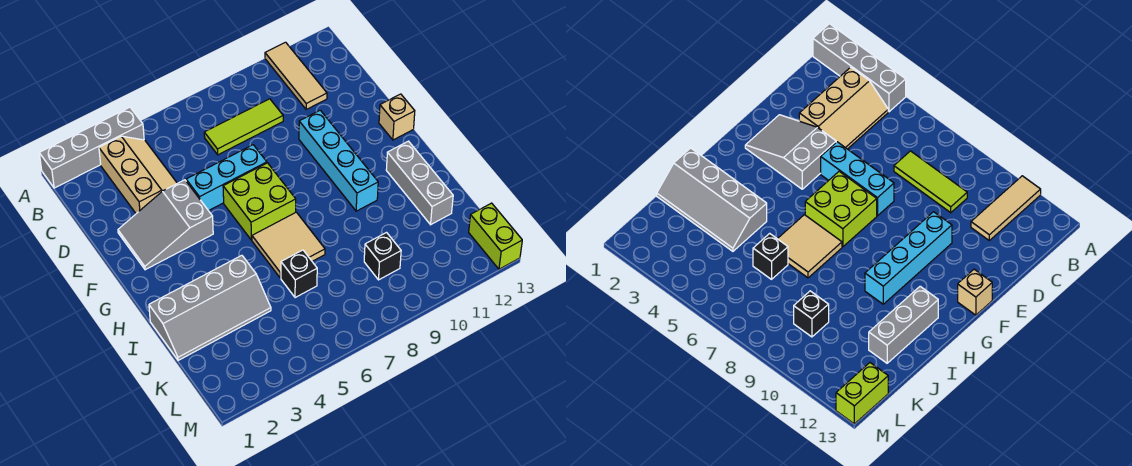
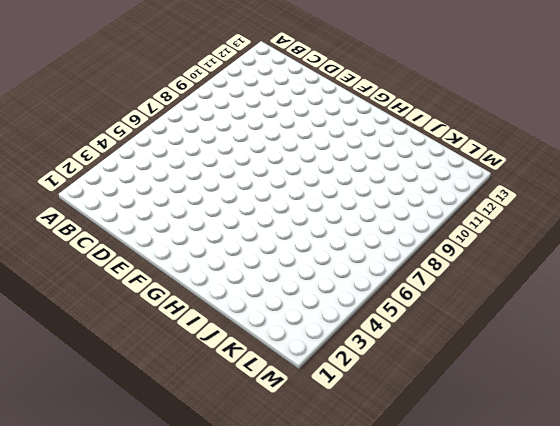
none -> grey 1x4 brick [39,107,144,188]
none -> tan 1x3 tile [265,42,327,109]
none -> tan 2x3 slope [99,136,177,214]

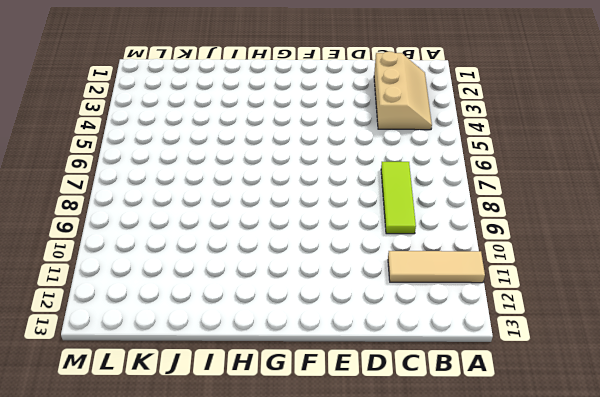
tan 2x3 slope [374,51,432,130] -> tan 2x3 slope turned to [99,136,177,214]
none -> grey 1x4 brick [39,107,144,188]
none -> grey 2x3 slope [118,180,213,270]
none -> cyan 1x3 brick [186,145,267,211]

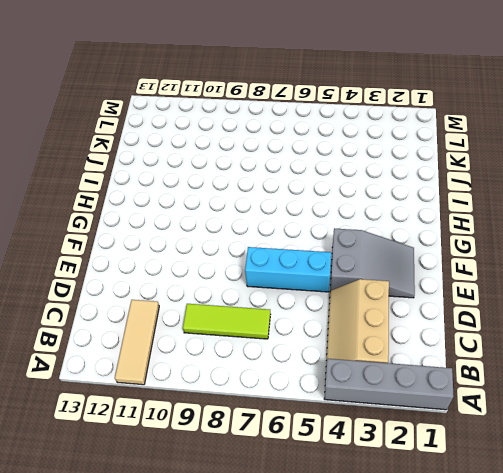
none -> cyan 1x4 brick [299,110,378,211]
none -> lime 2x2 brick [223,163,296,240]
none -> tan 1x1 brick [379,94,415,140]

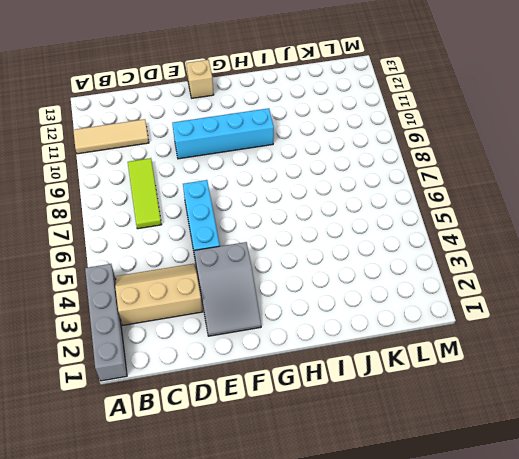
none -> lime 2x2 brick [223,163,296,240]
none -> tan 2x2 tile [252,212,325,278]
none -> grey 1x3 brick [386,141,453,225]

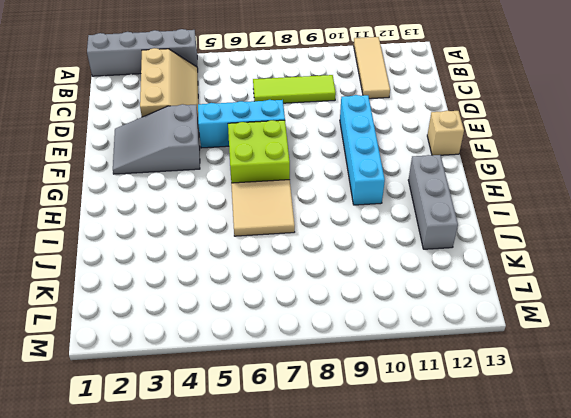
none -> grey 2x4 slope [149,255,271,361]
none -> black 1x1 brick [281,250,317,298]
none -> black 1x1 brick [364,233,401,280]

